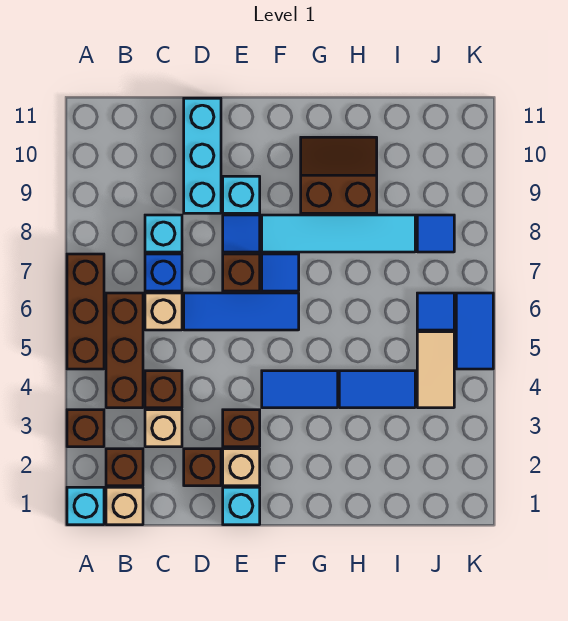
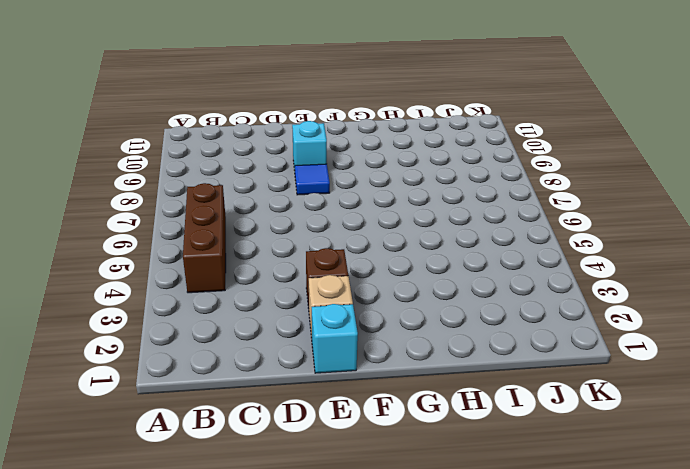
none -> cyan 1x1 brick [67,487,104,525]
none -> brown 1x1 brick [67,410,104,447]
none -> brown 1x3 brick [67,254,104,369]

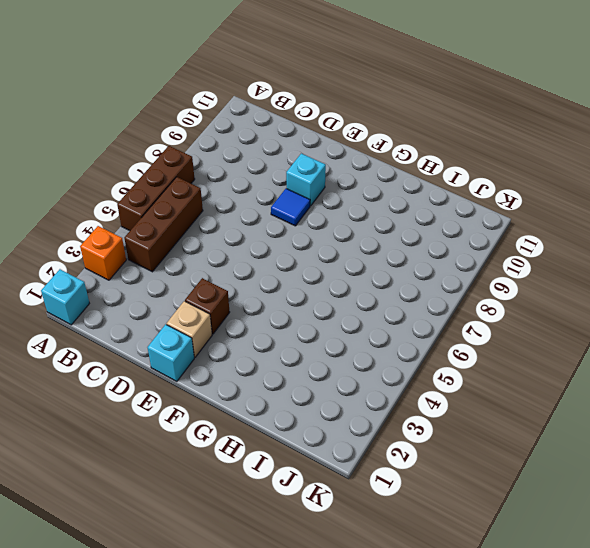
orange 1x1 brick [80,226,126,280] -> brown 1x1 brick [67,410,104,447]
none -> tan 1x1 brick [106,487,143,525]
none -> brown 1x1 brick [106,449,143,486]
none -> tan 1x1 brick [145,410,182,447]

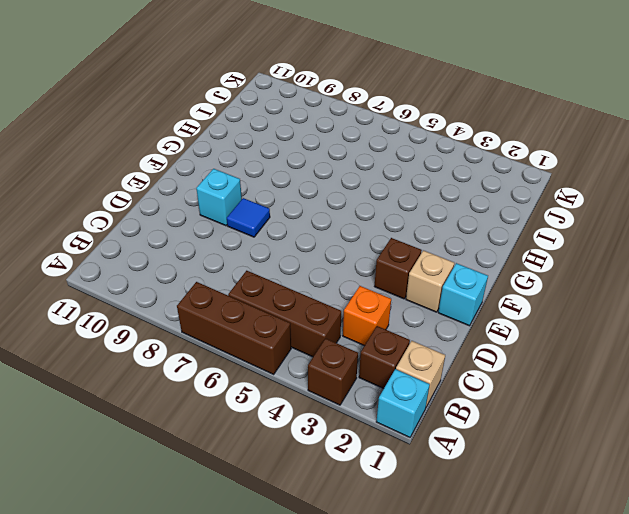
orange 1x1 brick [343,286,391,346] -> tan 1x1 brick [145,410,182,447]
none -> brown 1x1 brick [145,371,182,408]
none -> tan 1x1 brick [145,293,182,330]
none -> blue 1x1 brick [145,254,182,291]

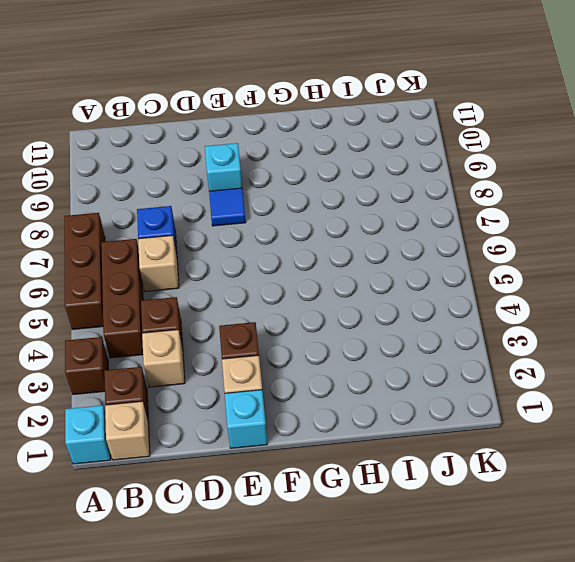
none -> cyan 1x1 brick [145,215,182,252]
none -> brown 1x1 brick [184,449,221,486]
none -> blue 1x3 tile [184,293,299,330]

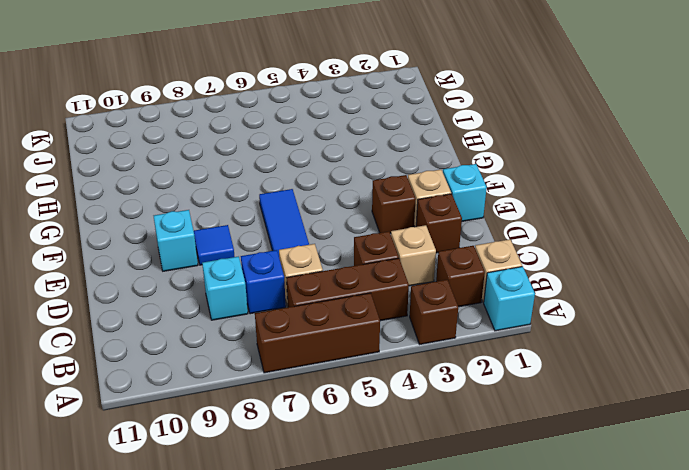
none -> cyan 1x3 brick [184,98,221,213]
none -> brown 1x1 brick [223,254,260,291]
none -> blue 1x2 tile [262,371,338,408]

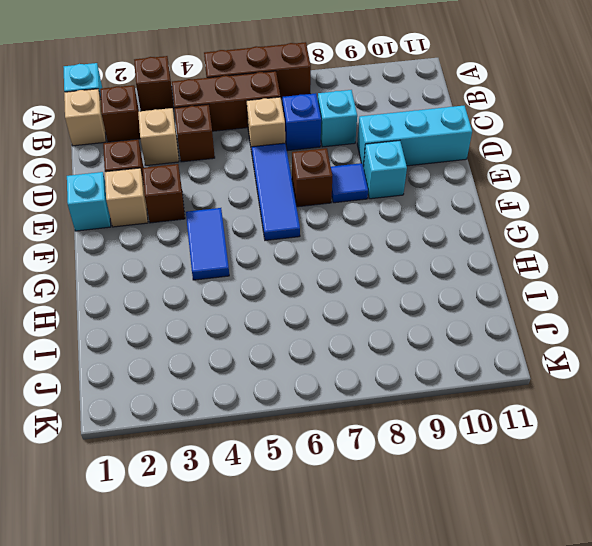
none -> blue 1x1 tile [262,254,299,291]
none -> cyan 1x4 tile [262,215,415,252]
none -> brown 2x2 slope [301,137,377,213]

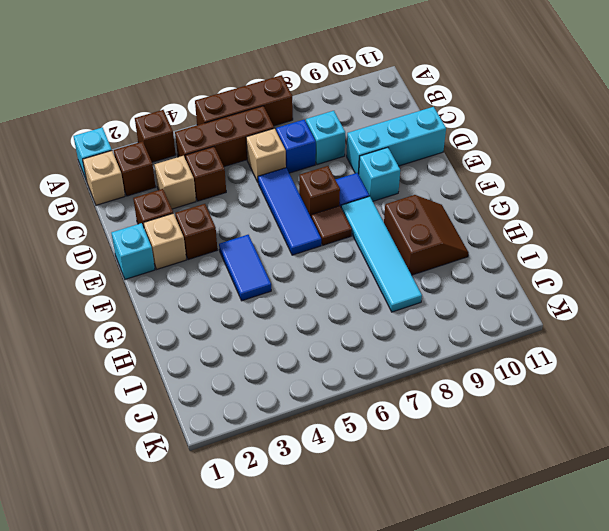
brown 1x1 tile [311,206,352,245] -> blue 1x1 tile [262,254,299,291]
none -> blue 1x2 tile [339,371,415,408]
none -> tan 1x2 tile [417,332,454,408]
none -> blue 1x1 tile [417,293,454,330]

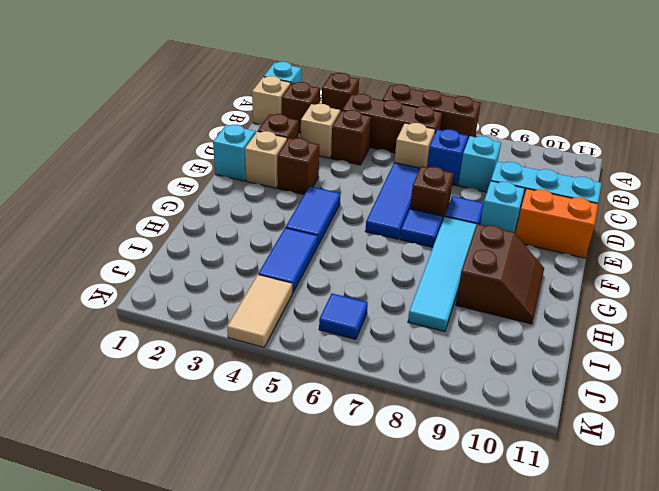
orange 1x2 brick [516,189,598,258] -> none
tan 1x2 tile [227,275,292,347] -> tan 1x2 tile turned to [417,332,454,408]
none -> blue 1x1 tile [417,215,454,252]
none -> blue 1x2 tile [456,293,493,369]

